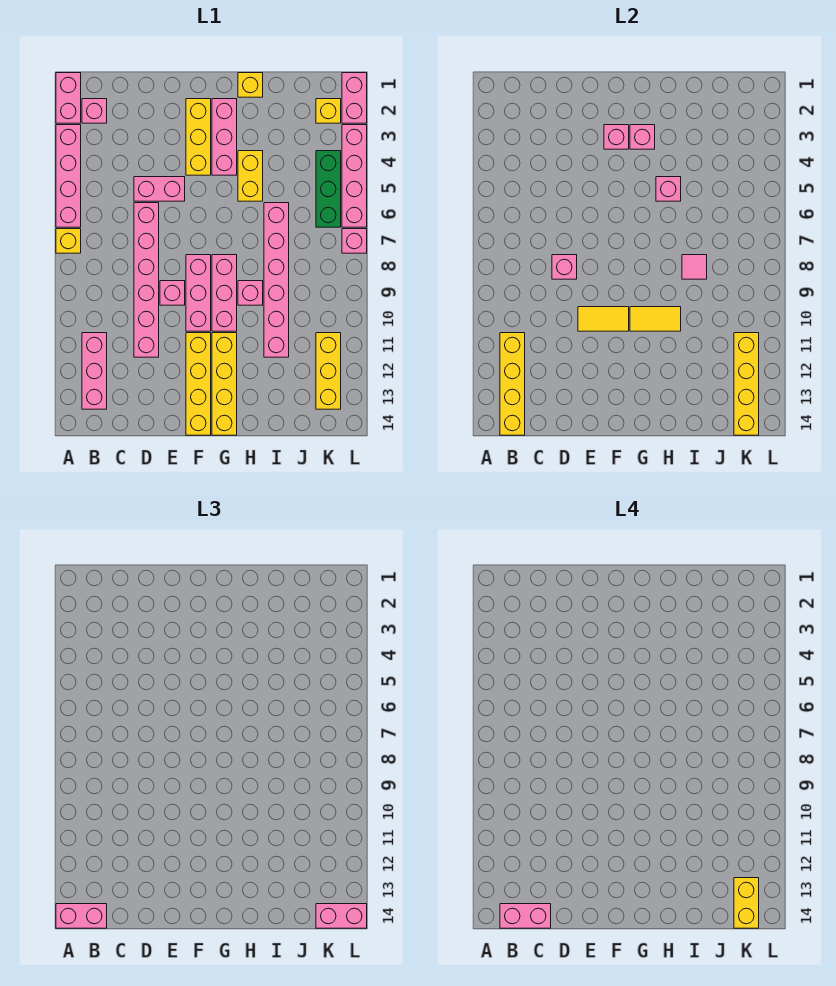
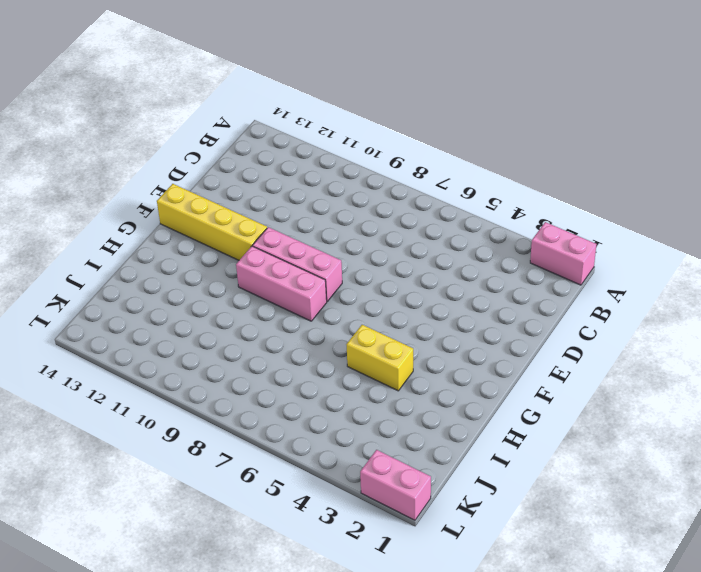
none -> pink 1x4 brick [56,125,81,227]
none -> yellow 1x1 brick [56,229,81,253]
none -> pink 1x1 brick [82,99,107,123]
none -> pink 1x3 brick [82,333,107,409]

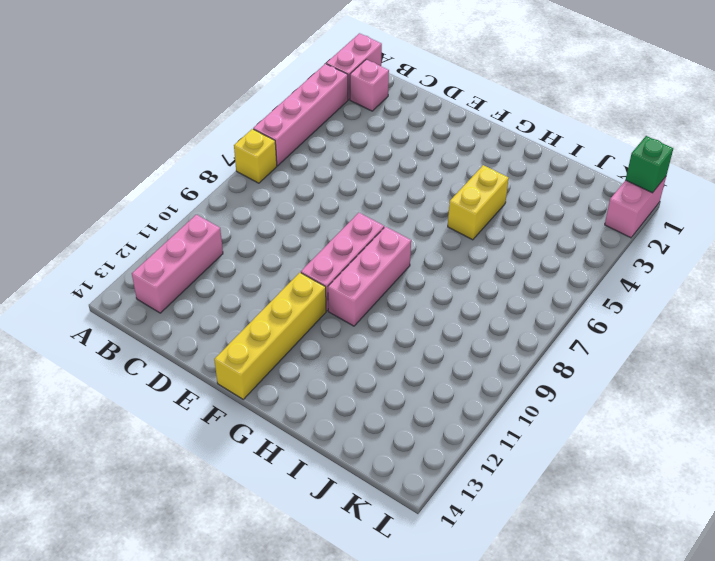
green 1x1 brick [626,136,673,193] -> none
none -> pink 1x2 brick [134,177,185,201]
none -> pink 1x6 brick [134,203,159,357]
none -> pink 1x1 brick [160,281,185,305]
none -> yellow 1x3 brick [186,99,211,175]

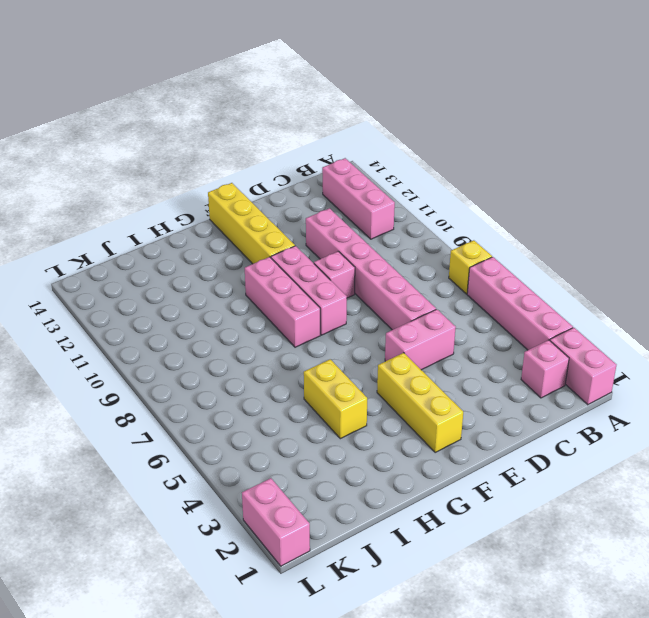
none -> pink 1x3 brick [212,99,237,175]
none -> yellow 1x4 brick [212,333,237,435]
none -> yellow 1x1 brick [238,73,263,97]
none -> pink 1x1 brick [238,281,263,305]

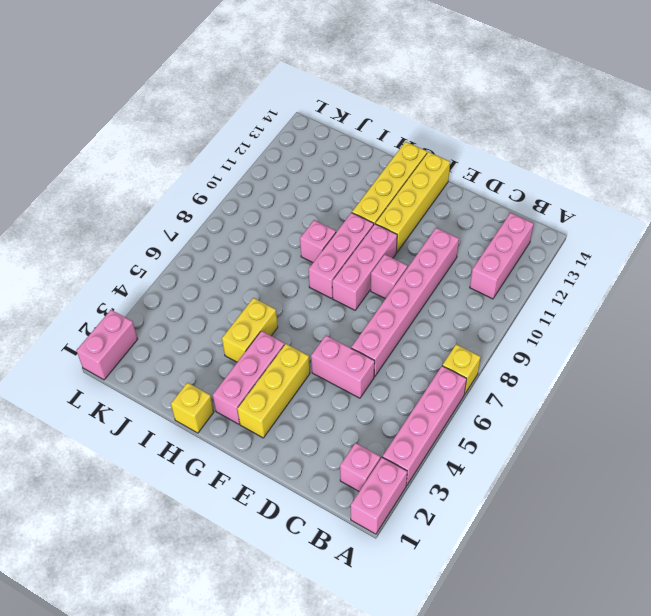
none -> pink 1x6 brick [264,203,289,357]
none -> yellow 1x1 brick [316,99,341,123]
none -> green 1x3 brick [316,151,341,227]
none -> yellow 1x3 brick [316,333,341,409]

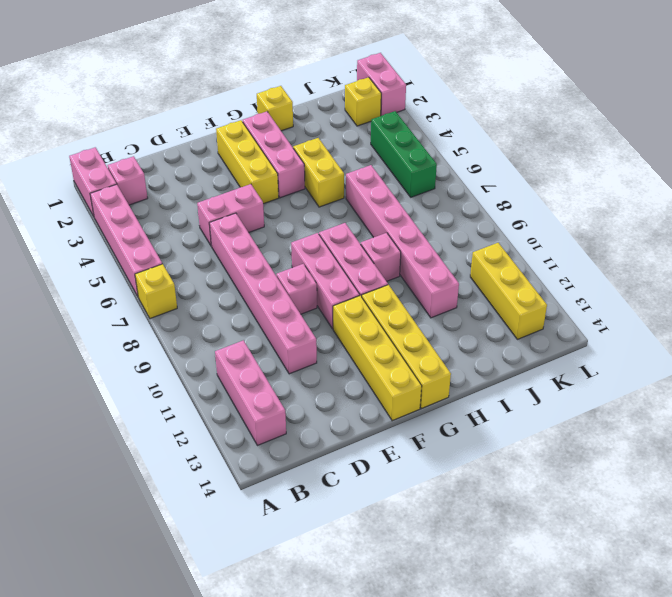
none -> pink 1x4 brick [342,125,367,227]
none -> pink 1x1 brick [342,229,367,253]
none -> yellow 1x4 brick [500,333,525,435]
none -> pink 1x1 brick [552,255,577,279]

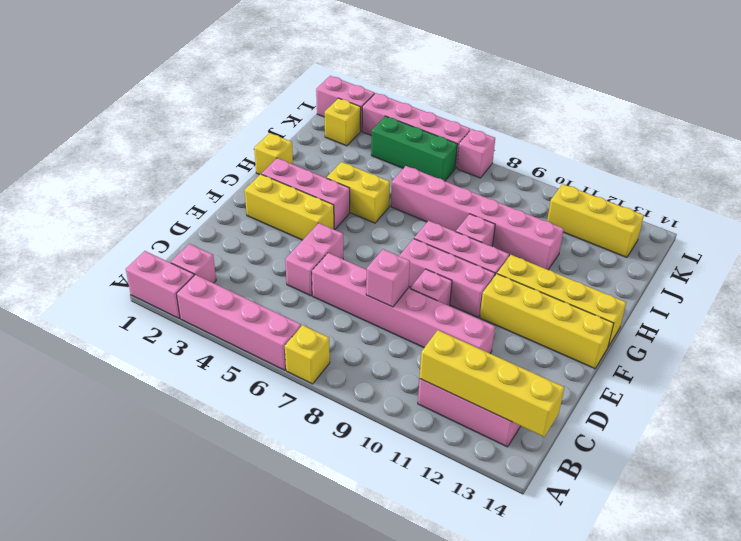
none -> yellow 1x2 tile [578,307,629,331]
none -> pink 1x1 brick [604,125,629,149]
none -> pink 1x1 brick [630,125,655,149]
none -> yellow 1x2 tile [630,307,681,331]

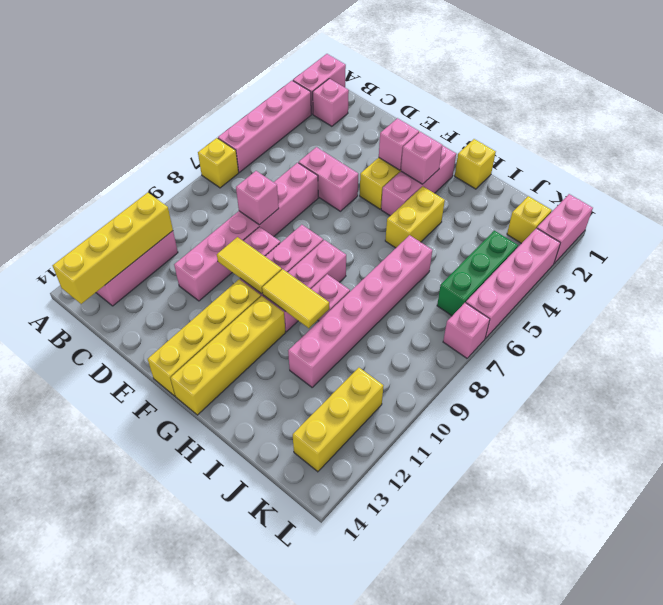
none -> pink 1x1 brick [656,177,681,201]
none -> pink 1x1 tile [682,255,707,279]
none -> yellow 1x4 brick [734,333,759,435]
none -> pink 1x2 brick [56,904,107,928]

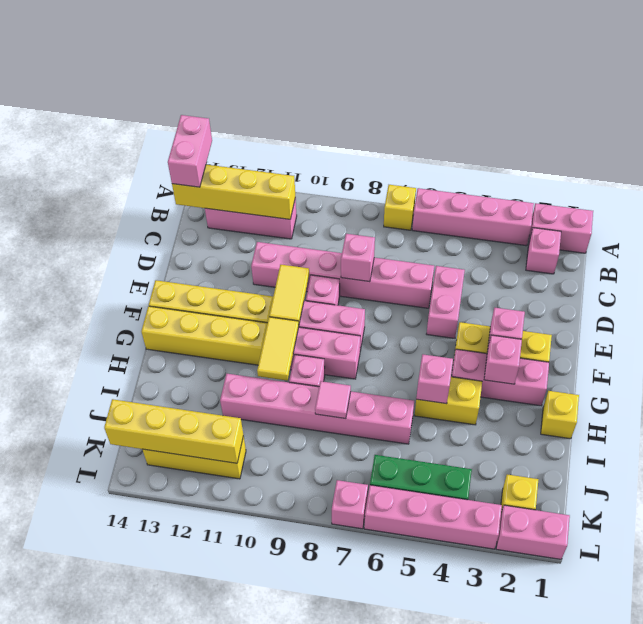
none -> pink 1x2 brick [316,904,367,928]
none -> pink 1x2 brick [500,904,551,928]
none -> yellow 1x2 brick [734,878,759,928]

